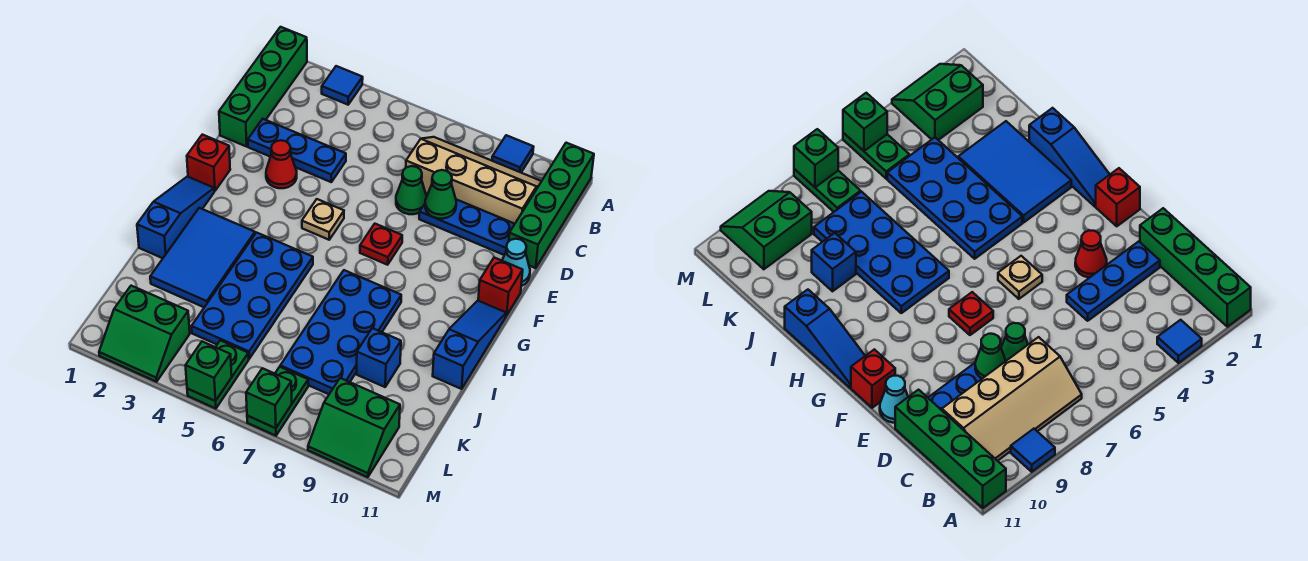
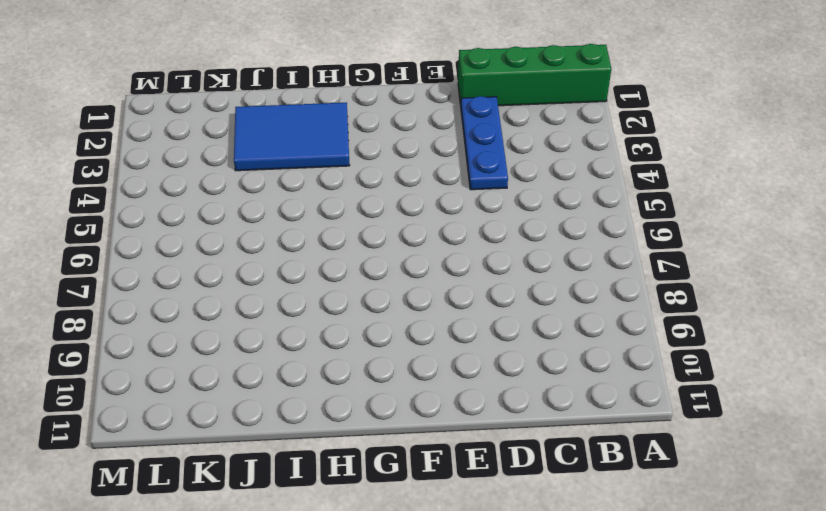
none -> blue 1x1 tile [322,66,363,105]
none -> blue 1x1 tile [492,135,534,172]
none -> green 1x4 brick [509,143,594,268]

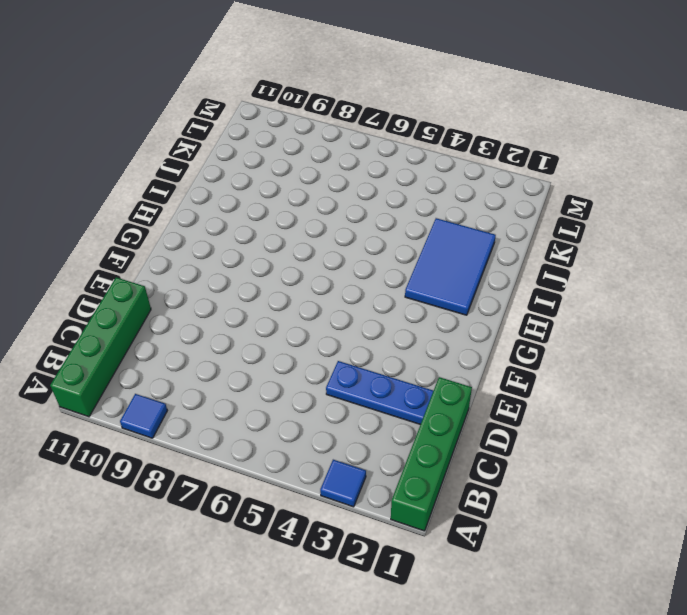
none -> tan 2x4 slope [406,137,541,224]
none -> green 1x1 cone [396,166,427,214]
none -> blue 1x3 plate [419,199,515,255]

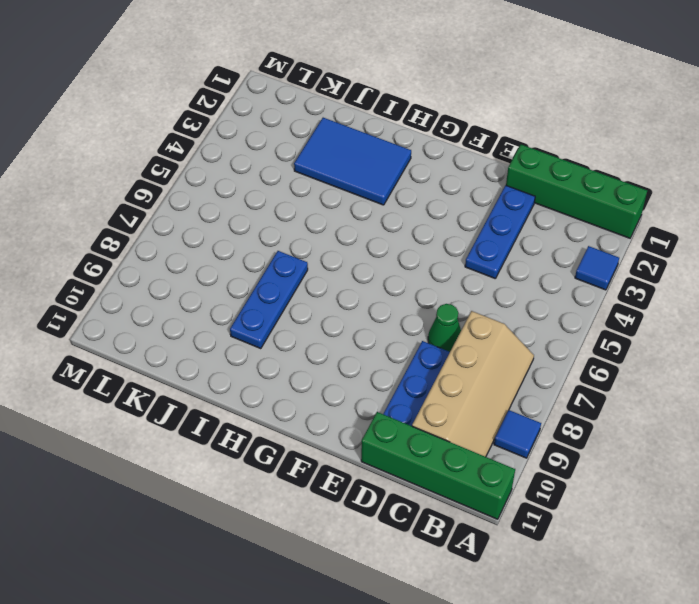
blue 1x3 plate [230,251,308,349] -> blue 2x4 plate [280,270,401,394]
none -> red 1x1 cone [266,140,297,188]
none -> cyan 1x1 cone [502,239,530,286]
none -> red 1x1 brick [187,135,230,191]

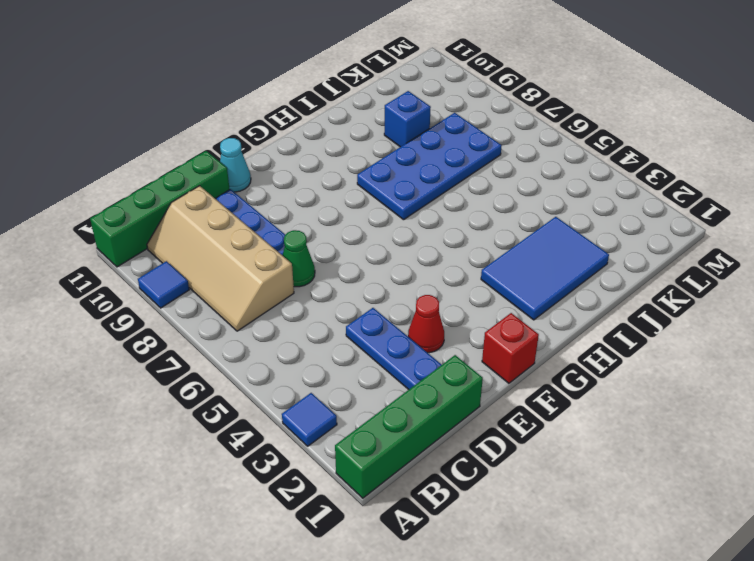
none -> tan 1x1 plate [302,199,344,240]
none -> red 1x1 plate [360,224,402,265]
none -> red 1x1 brick [478,258,523,316]

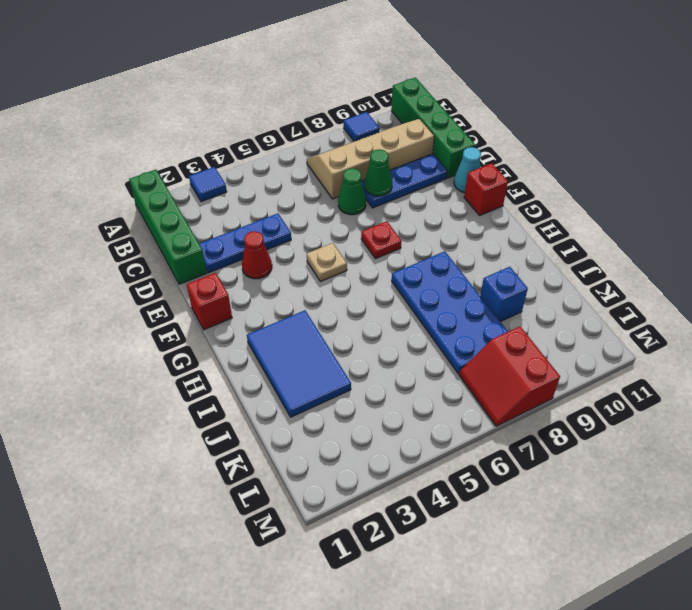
red 2x2 slope [459,326,560,426] -> green 1x2 plate [247,367,308,436]
none -> blue 1x3 slope [137,177,214,258]
none -> blue 1x3 slope [433,301,506,389]
none -> blue 2x4 plate [192,233,313,359]

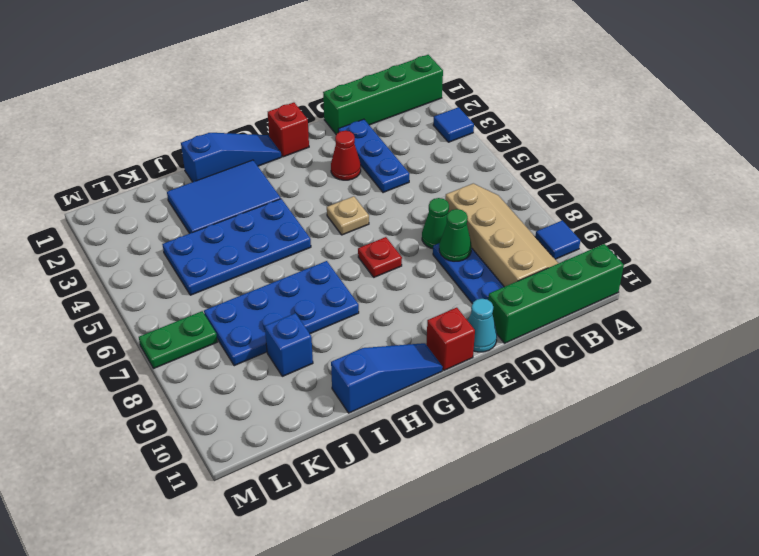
none -> green 2x2 slope [99,286,190,382]
none -> green 1x2 plate [187,340,249,409]
none -> green 2x2 slope [308,378,400,477]

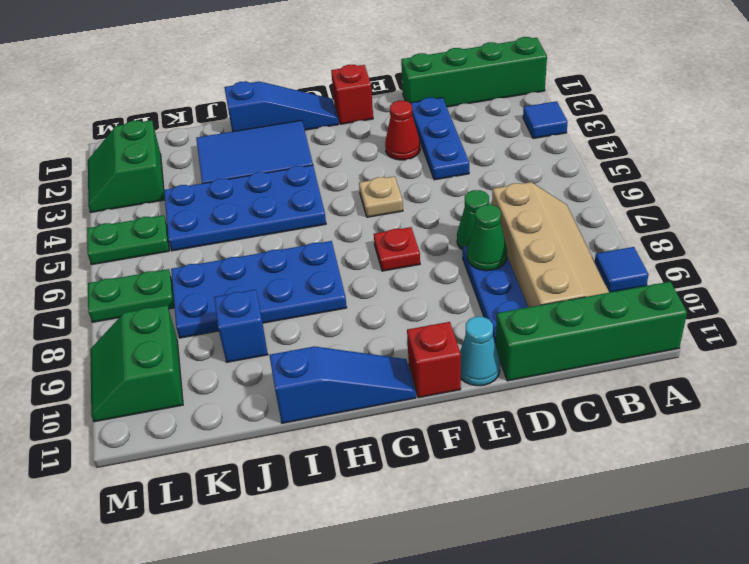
none -> green 1x1 brick [185,342,232,401]
none -> green 1x1 brick [246,368,292,428]

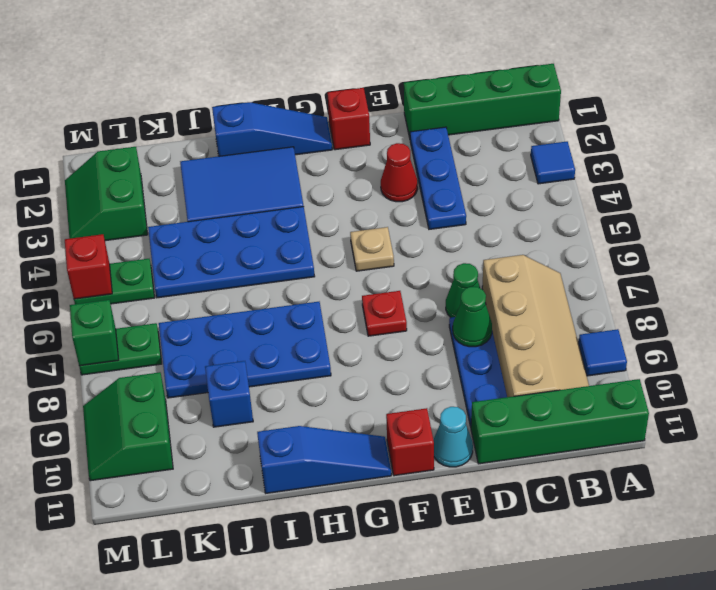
red 1x1 brick [65,234,112,299] -> green 1x1 brick [185,342,232,401]

